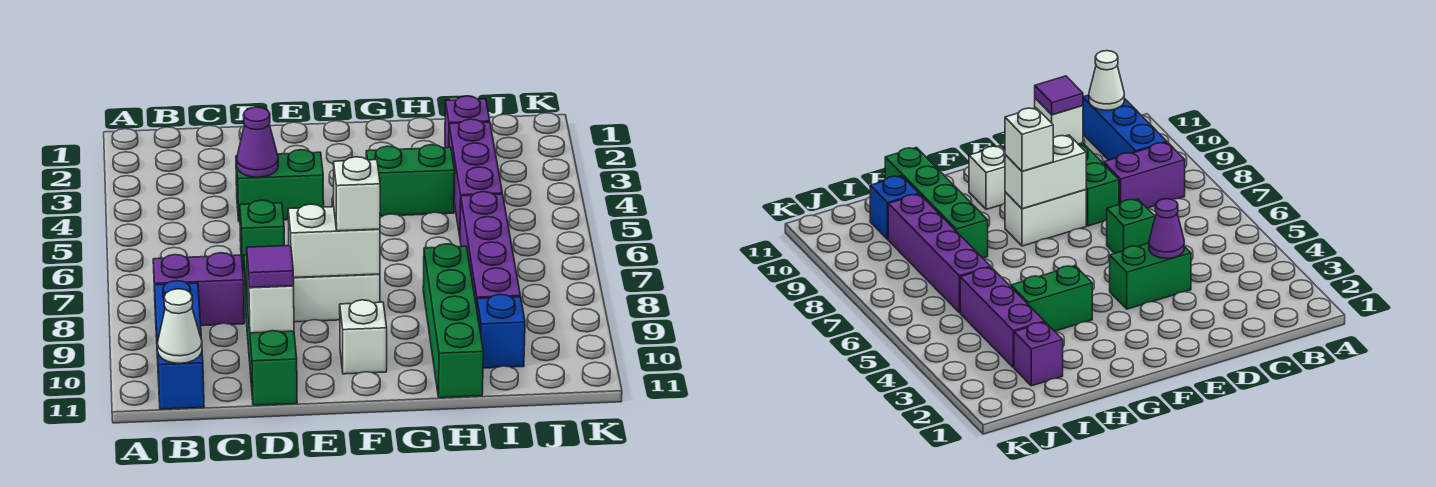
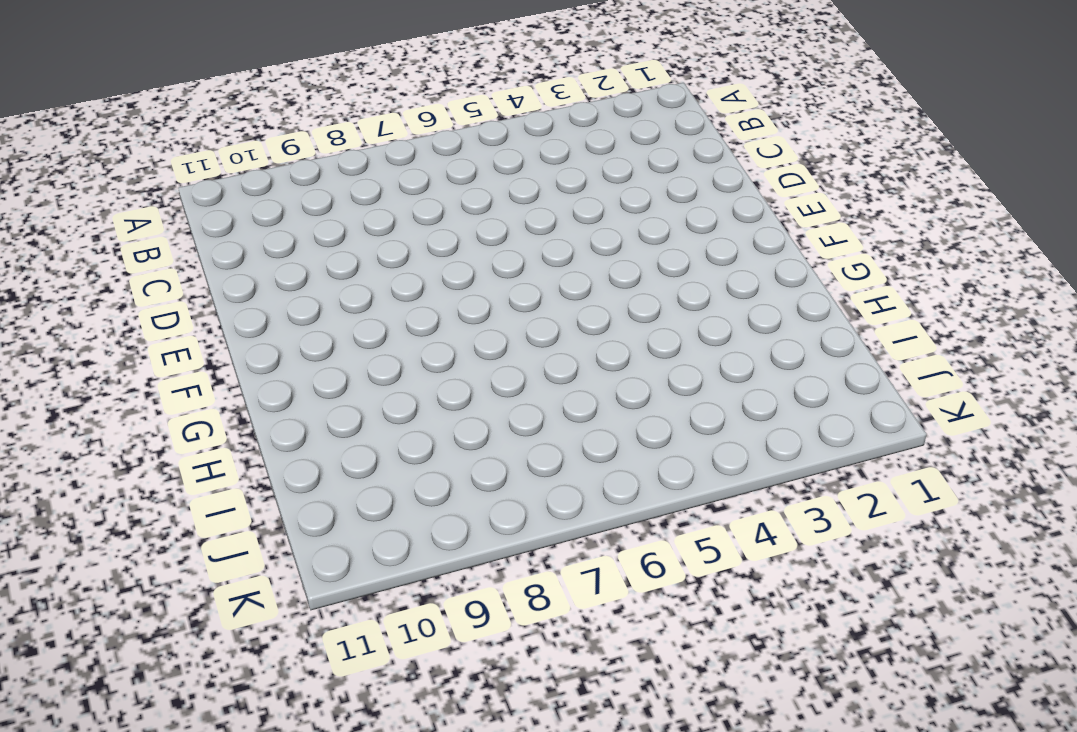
none -> purple 1x2 brick [153,253,244,326]
none -> blue 1x3 brick [155,281,204,409]
none -> green 1x2 brick [236,150,324,222]

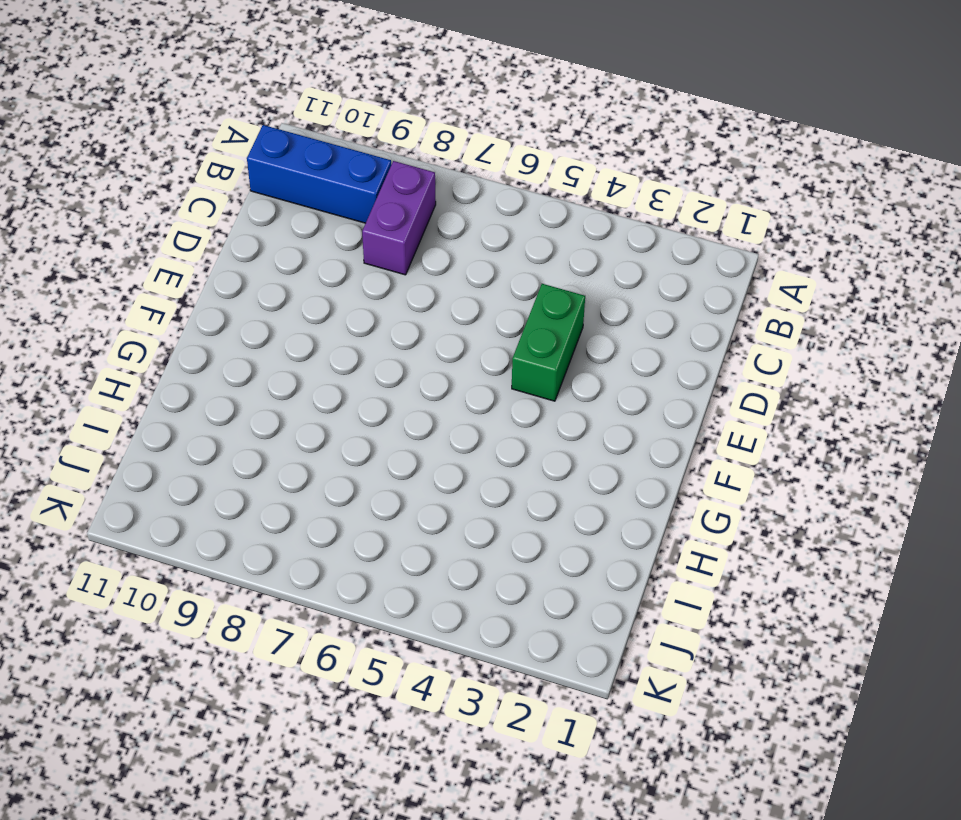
none -> green 1x1 brick [240,200,284,272]
none -> green 1x4 brick [244,255,297,405]
none -> white 1x2 brick [293,274,380,322]

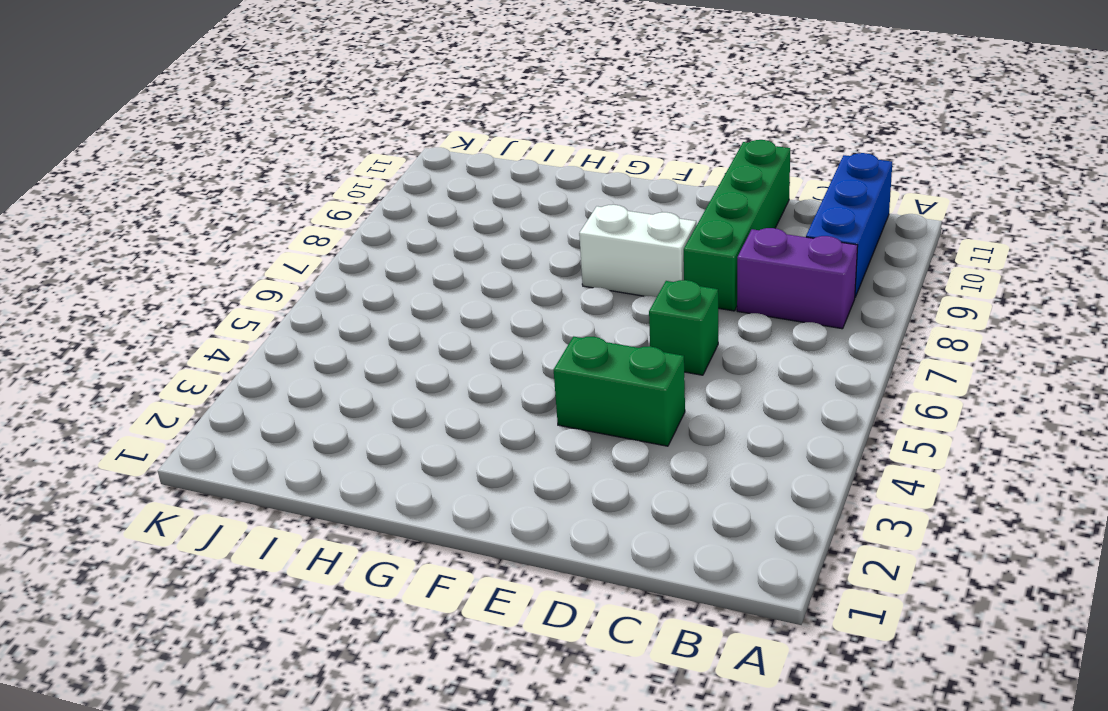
none -> white 1x1 brick [340,300,387,374]
none -> green 1x2 brick [366,145,455,216]
none -> green 1x4 brick [423,244,483,398]

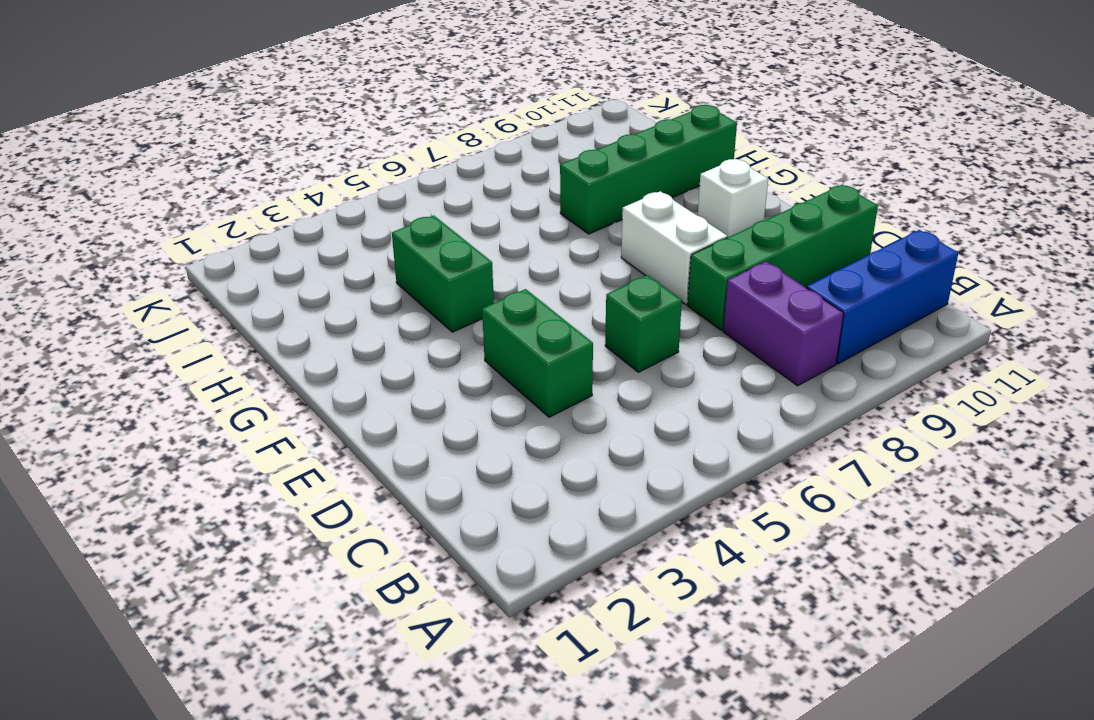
none -> purple 1x1 brick [445,96,490,148]
none -> purple 1x3 brick [449,119,502,236]
none -> purple 1x4 brick [460,192,520,308]

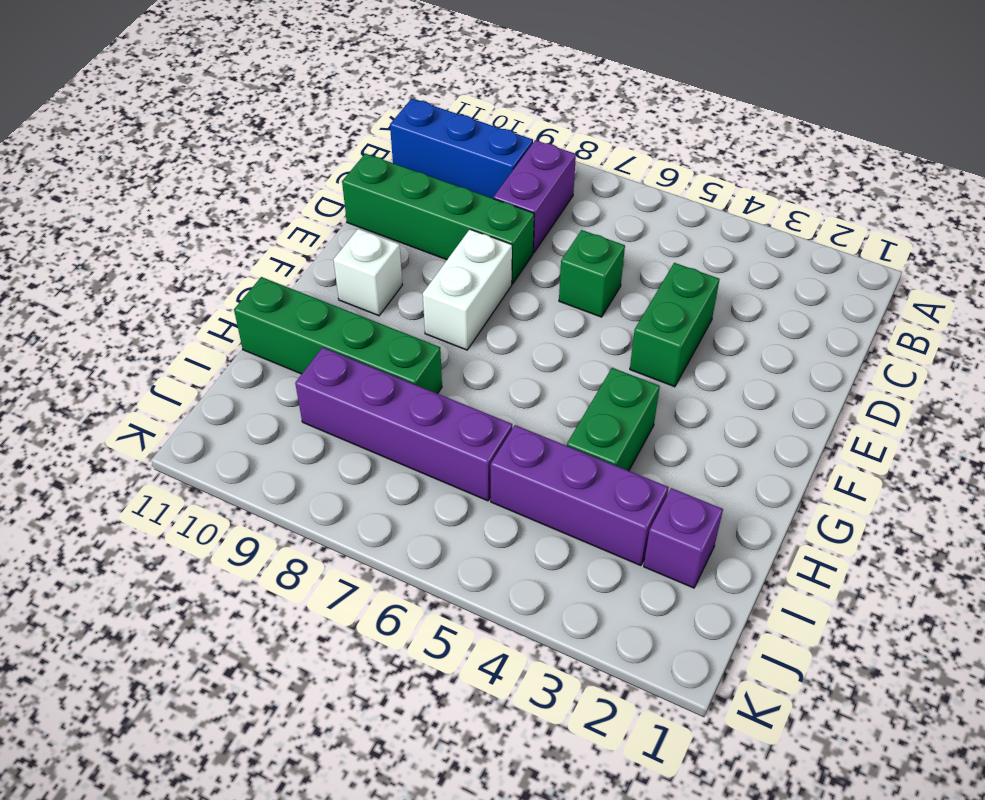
none -> blue 1x1 brick [477,294,525,368]
none -> white 1x1 cone [157,289,202,363]
none -> purple 1x1 cone [237,107,278,177]

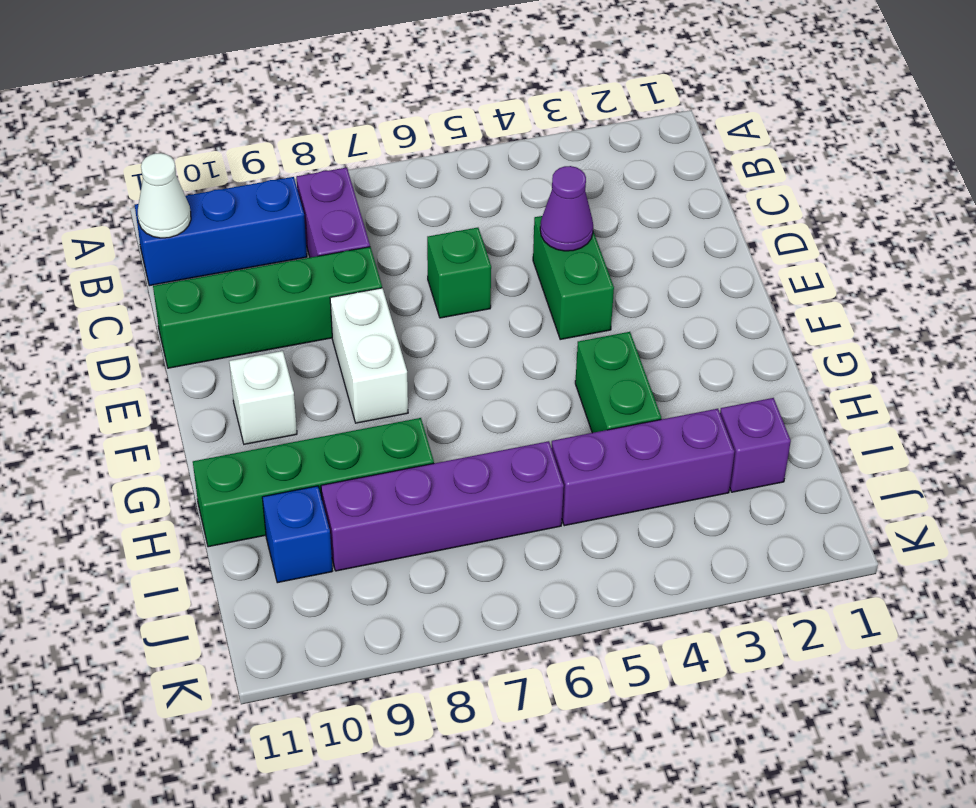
none -> white 1x1 brick [247,268,294,333]
none -> white 1x2 brick [288,204,380,278]
none -> purple 1x1 tile [247,246,294,288]

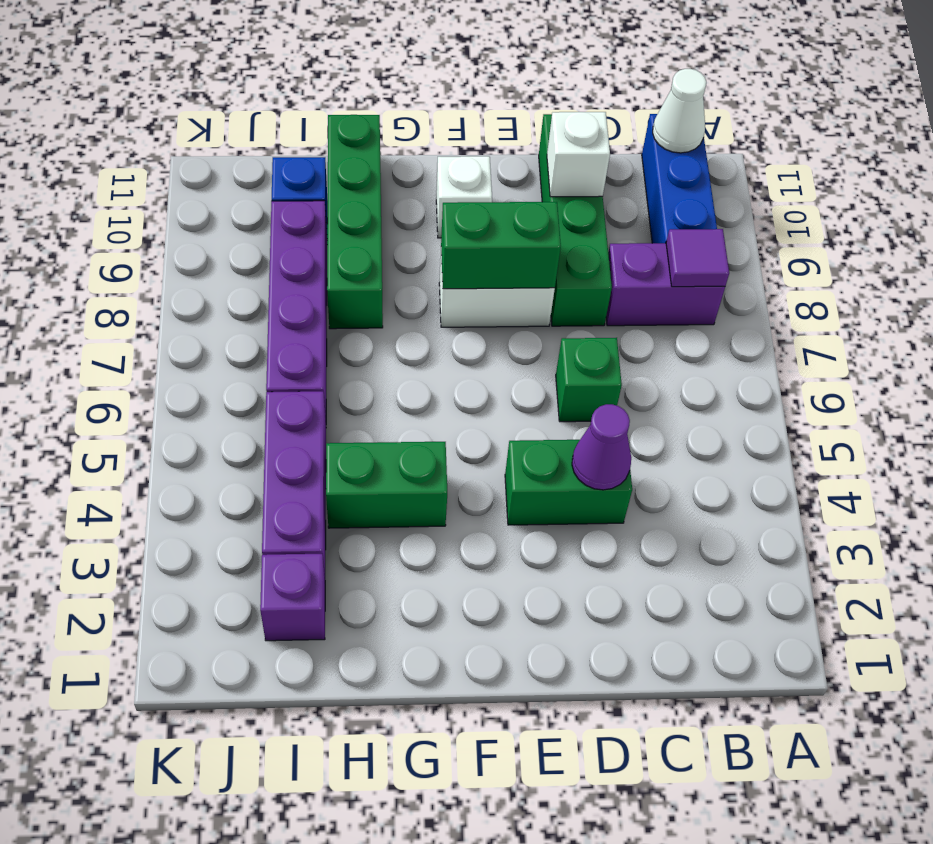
purple 1x1 tile [666,229,729,287] -> purple 1x1 tile moved to [247,246,294,288]
green 1x2 brick [441,202,561,289] -> white 1x2 brick [288,204,380,278]
none -> white 1x1 brick [334,157,380,231]

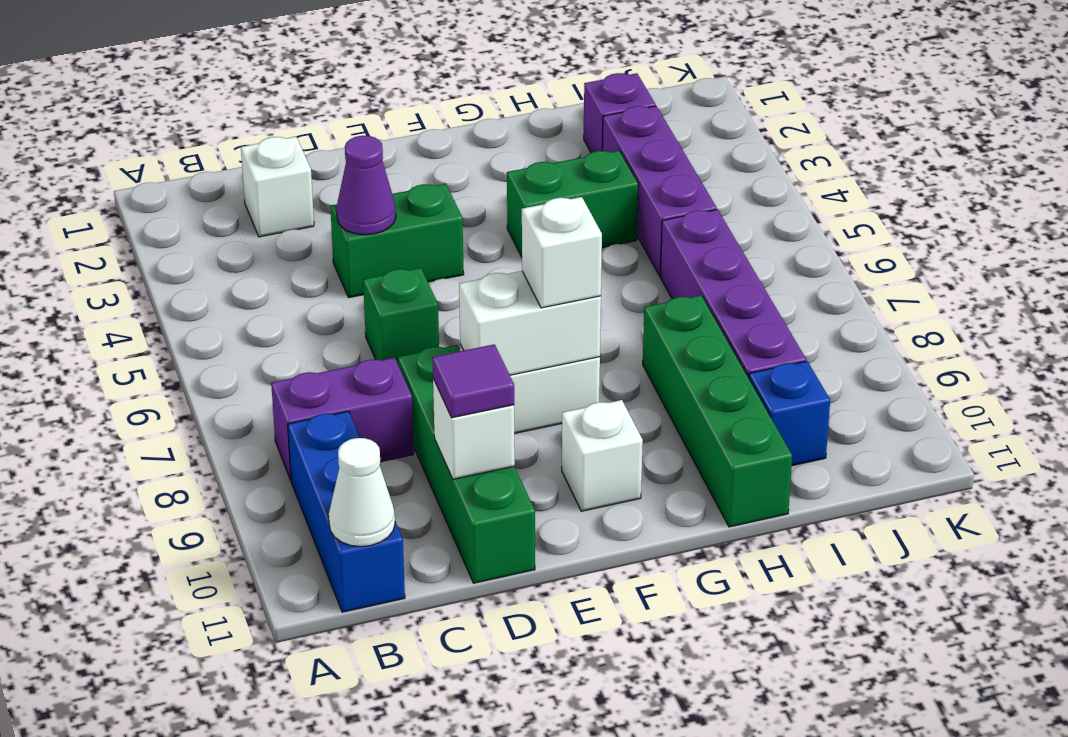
white 1x1 brick [241,137,314,237] -> none

